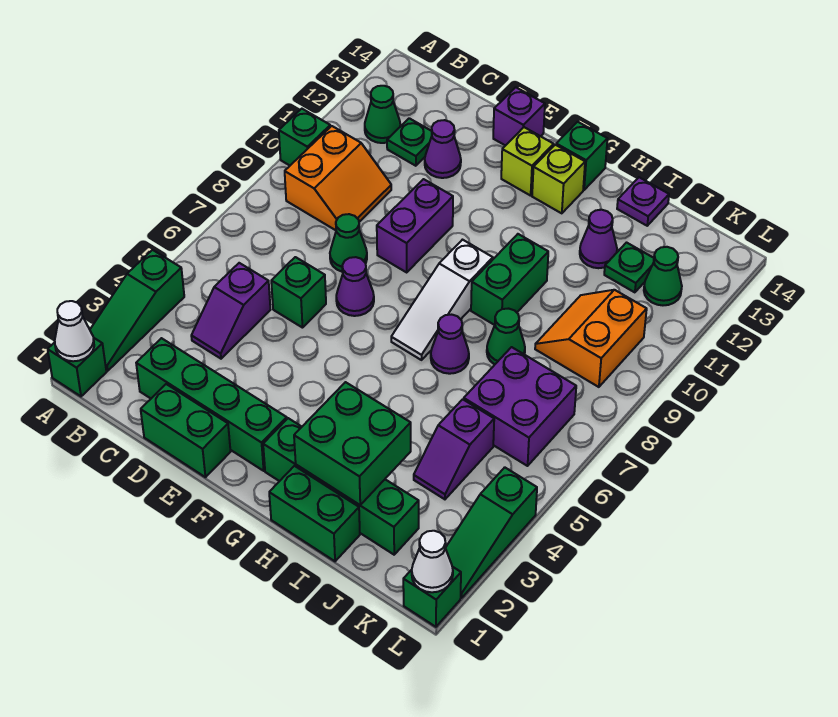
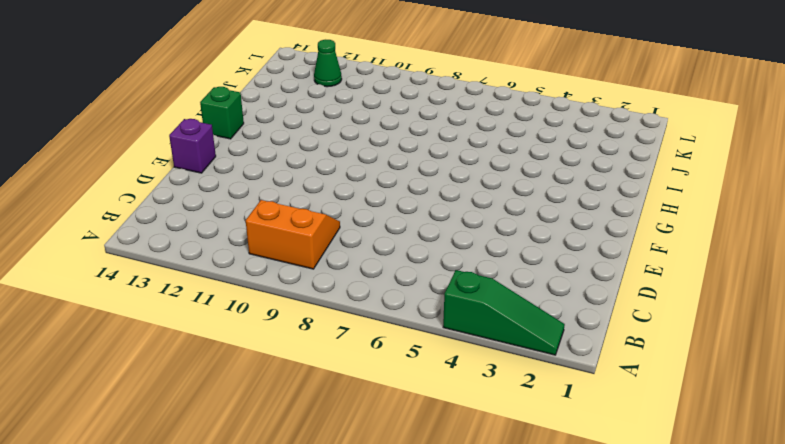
none -> green 1x1 brick [48,338,106,396]
none -> green 1x1 brick [279,109,330,165]
none -> green 1x1 cone [365,86,400,143]
none -> green 1x4 brick [136,338,287,471]

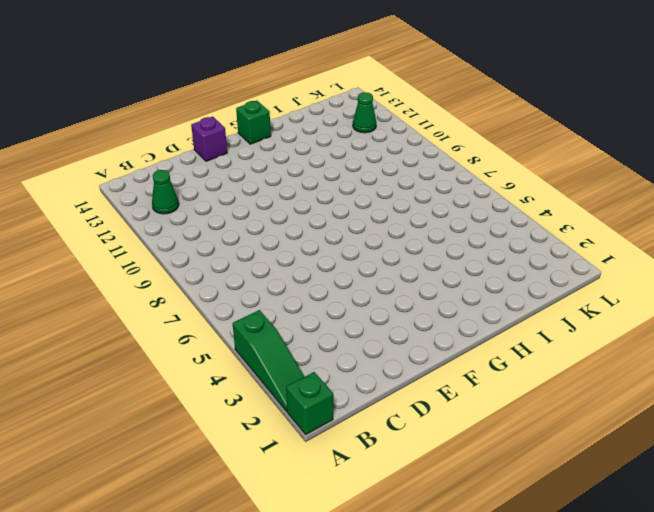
none -> green 1x1 brick [279,109,330,165]
none -> orange 2x2 slope [285,126,391,230]
none -> green 1x4 brick [136,338,287,471]
none -> purple 1x2 slope [191,263,270,359]

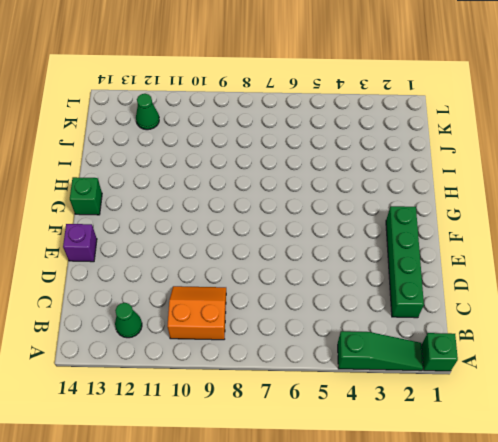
none -> green 1x1 brick [279,109,330,165]
none -> purple 1x2 slope [191,263,270,359]
none -> green 1x1 plate [387,118,432,166]
none -> green 1x2 brick [141,384,231,477]

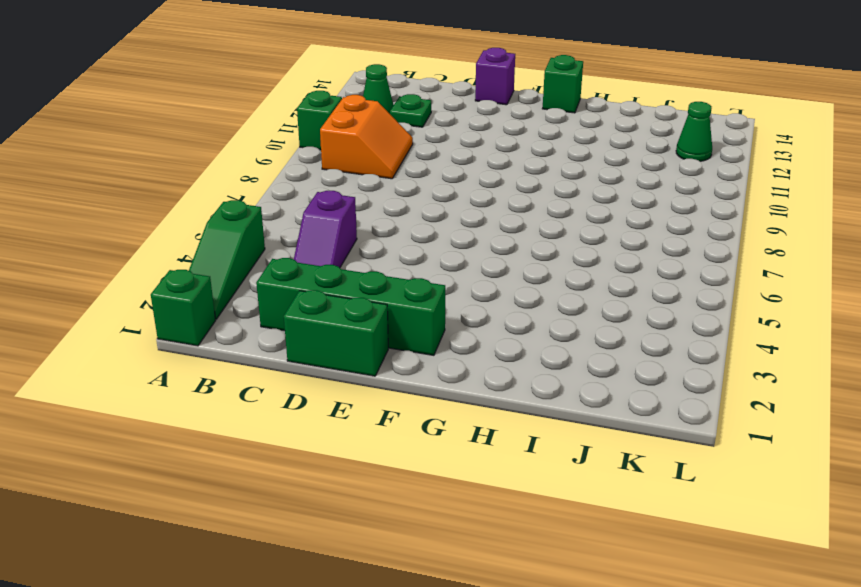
none -> green 1x1 brick [271,257,326,328]
none -> green 1x1 cone [330,214,367,272]
none -> purple 1x1 cone [425,120,461,178]
none -> purple 1x1 cone [336,257,374,316]

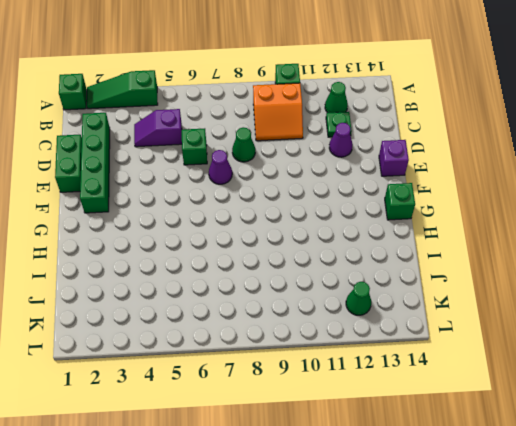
none -> purple 1x2 brick [377,179,453,272]
none -> lime 1x1 brick [501,127,554,196]
none -> green 1x4 brick [263,418,419,555]
none -> white 1x3 slope [391,240,493,360]

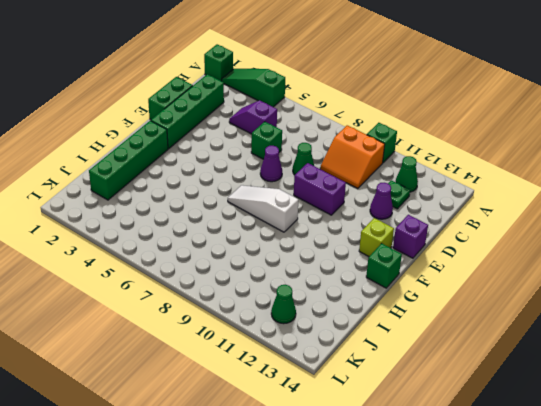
none -> lime 1x1 brick [532,145,585,213]
none -> green 1x2 brick [269,466,360,561]
none -> purple 1x1 cone [431,315,469,374]
none -> green 1x2 brick [471,234,548,325]

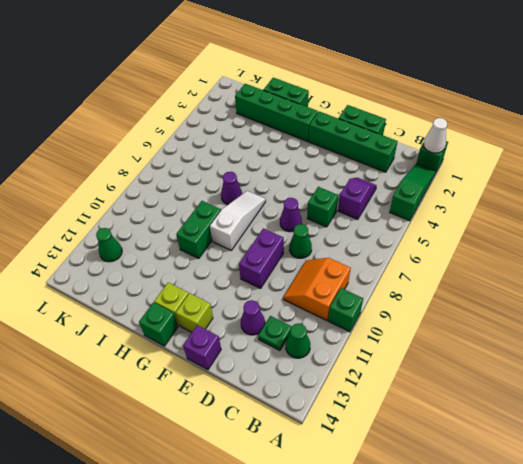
none -> green 1x1 cone [487,309,525,365]
none -> purple 1x1 cone [580,210,617,268]
none -> purple 1x1 plate [617,177,669,226]
none -> purple 1x2 slope [414,399,494,499]

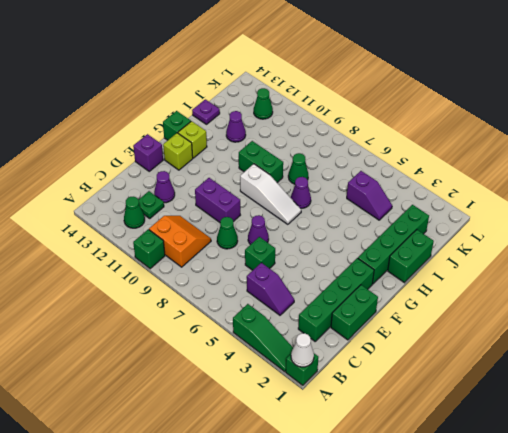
none -> purple 2x2 brick [464,347,576,466]
none -> orange 2x2 slope [535,290,647,387]
none -> green 1x1 plate [604,243,654,292]
none -> green 1x1 brick [403,567,461,627]

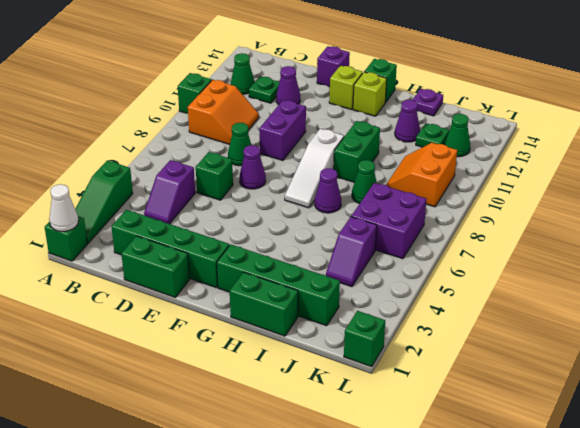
none -> green 1x3 slope [446,467,537,598]
none -> green 2x2 brick [294,382,411,505]
none -> white 1x1 cone [412,531,453,592]

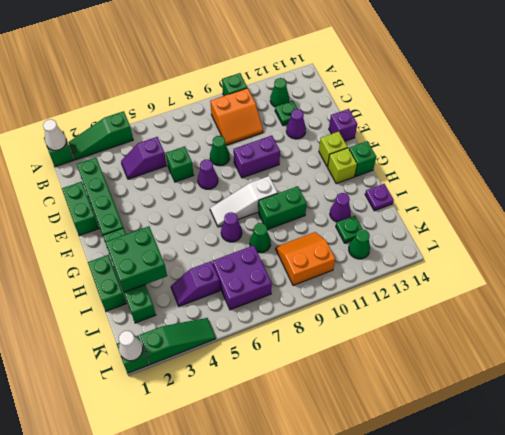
green 1x3 slope [140,318,216,364] -> green 1x3 slope turned to [446,467,537,598]

